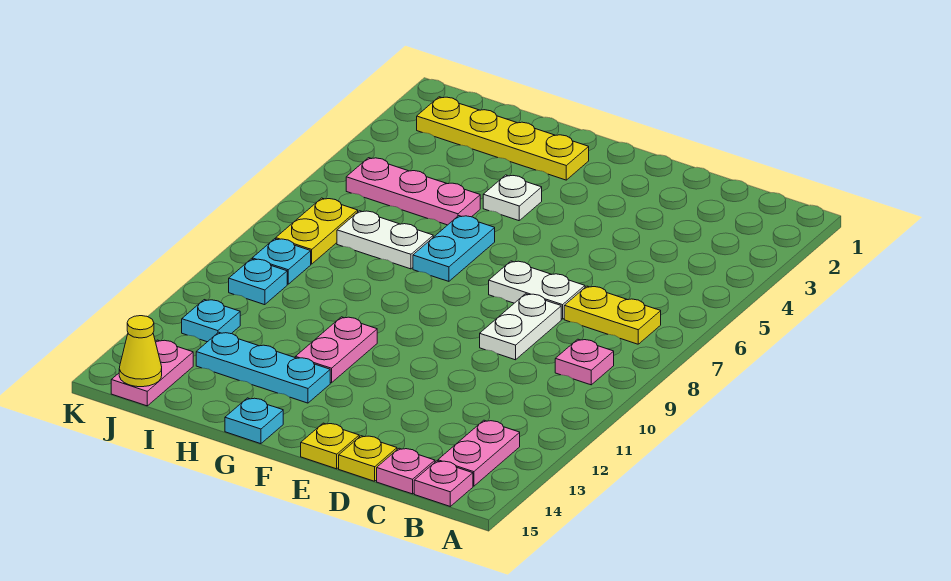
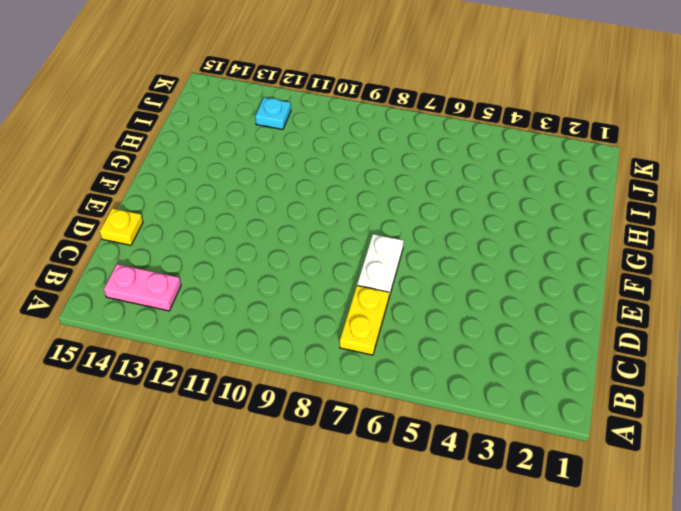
none -> pink 1x1 plate [555,339,614,385]
none -> pink 1x1 plate [414,461,473,506]
none -> pink 1x1 plate [377,448,435,494]

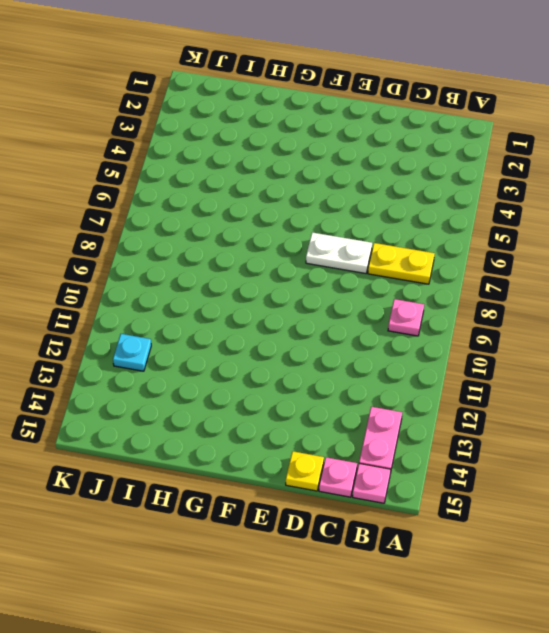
none -> white 1x2 plate [480,294,561,360]
none -> yellow 1x1 plate [301,423,359,469]
none -> yellow 1x4 plate [417,97,589,180]

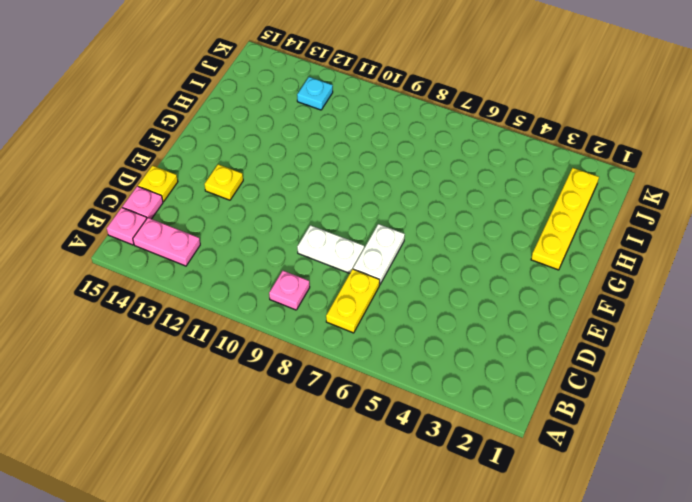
yellow 1x1 plate [204,164,243,200] -> yellow 1x1 plate moved to [301,423,359,469]
none -> white 1x1 plate [483,175,542,221]
none -> cyan 1x2 plate [413,216,495,281]
none -> pink 1x2 plate [295,317,377,383]

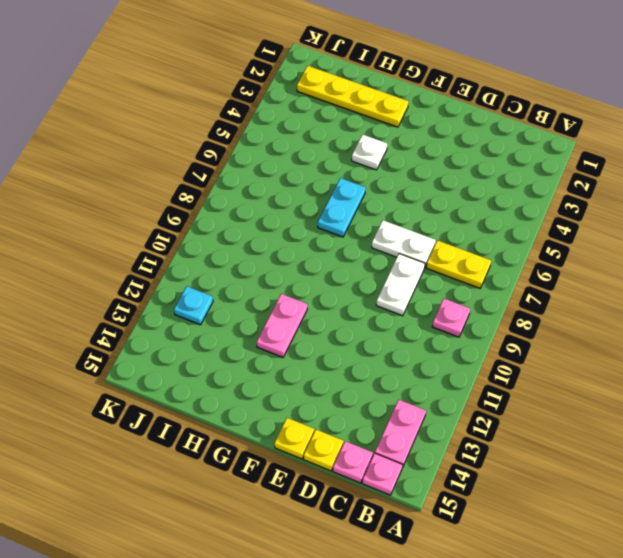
none -> cyan 1x3 plate [196,332,330,403]
none -> cyan 1x1 plate [225,398,283,444]
none -> pink 1x3 plate [346,158,480,225]

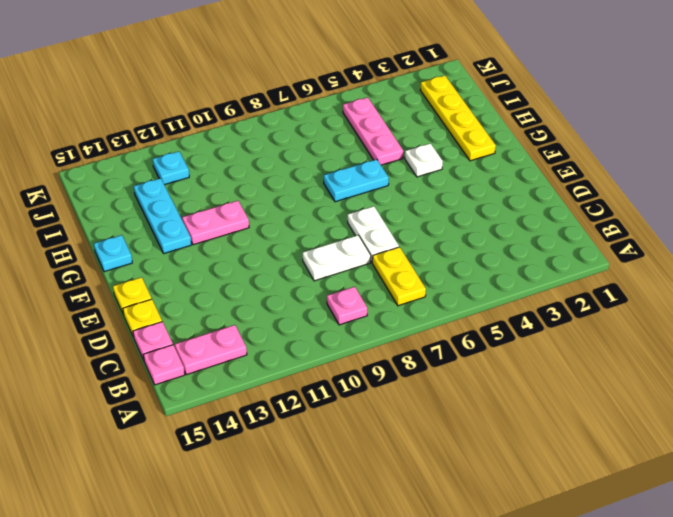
none -> white 1x2 plate [337,211,433,269]
none -> yellow 1x2 plate [276,198,358,264]
none -> cyan 1x1 plate [252,239,311,284]

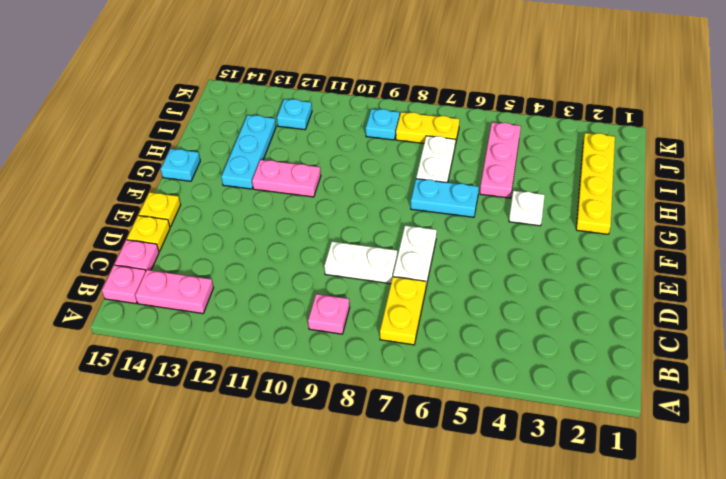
none -> cyan 1x1 plate [229,259,287,305]
none -> pink 1x2 plate [111,340,193,406]
none -> yellow 1x1 cone [119,316,162,387]

